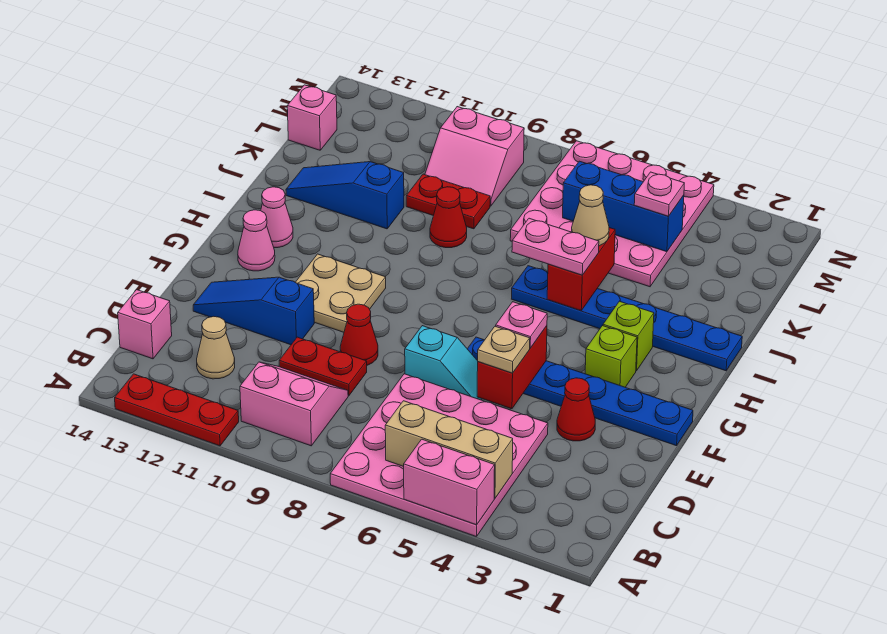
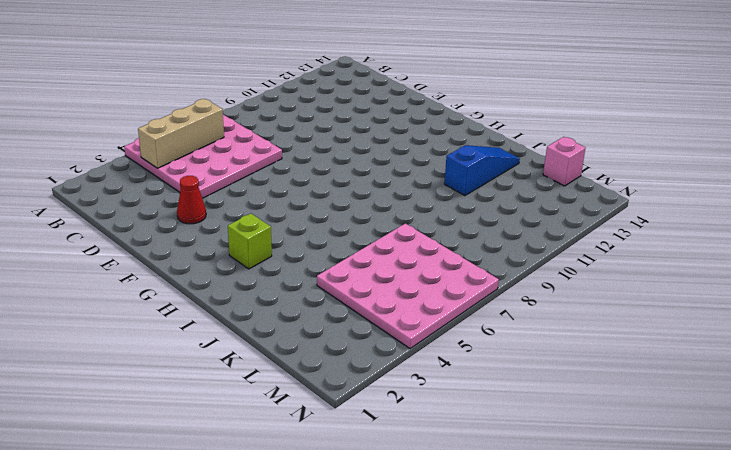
none -> red 1x3 plate [115,374,239,446]
none -> pink 2x2 slope [240,362,348,446]
none -> tan 1x1 cone [197,316,235,379]
none -> pink 1x1 brick [118,290,172,359]

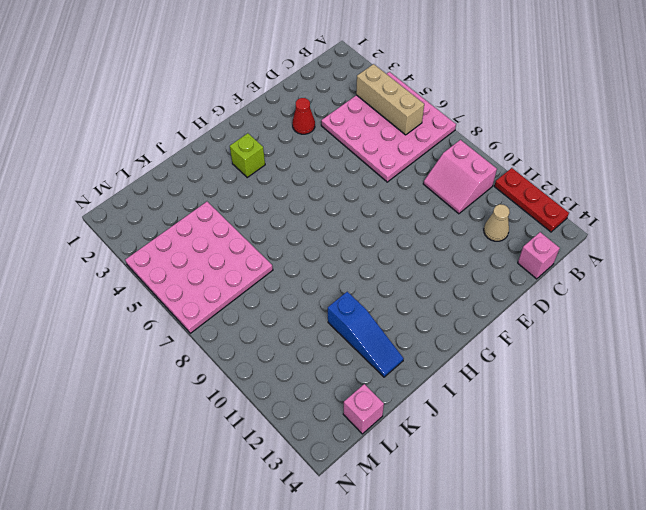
none -> red 1x2 plate [279,337,367,396]
none -> cyan 1x2 slope [405,326,482,400]
none -> red 1x1 cone [340,304,378,365]
none -> blue 1x3 slope [193,277,314,345]

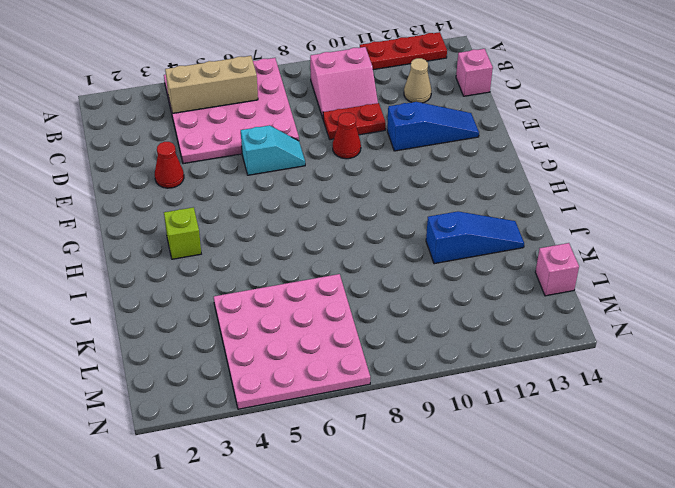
cyan 1x2 slope [241,125,305,175] -> cyan 1x2 slope turned to [405,326,482,400]
none -> blue 1x6 plate [468,337,693,446]
none -> tan 2x2 plate [295,254,386,332]
none -> lime 1x1 brick [585,326,637,387]
none -> pink 1x1 cone [238,210,275,271]

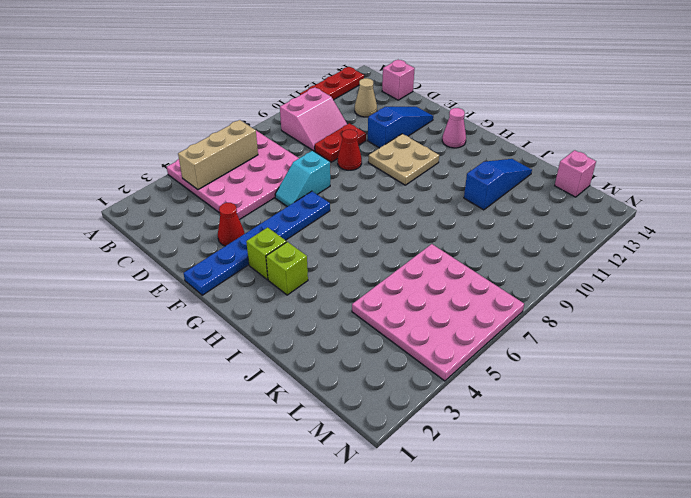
none -> pink 1x1 cone [261,187,293,248]
none -> blue 1x6 plate [512,266,742,371]
none -> red 1x1 cone [430,187,467,248]
none -> red 1x2 plate [406,174,490,229]

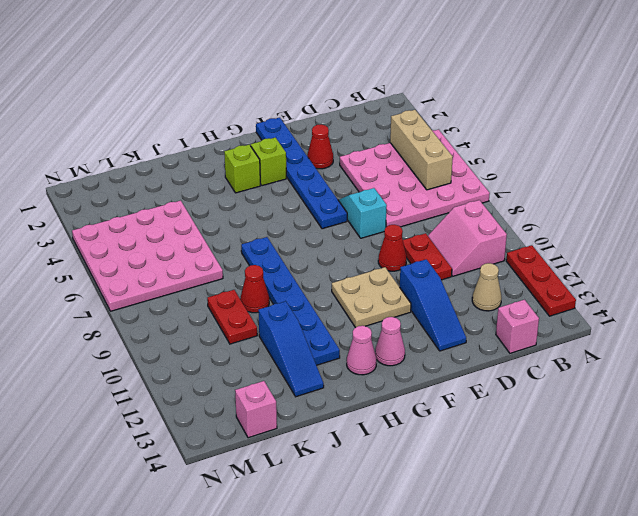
blue 1x6 plate [241,237,340,365] -> blue 1x6 plate moved to [512,266,742,371]
none -> pink 2x2 slope [425,107,524,206]
none -> pink 1x2 brick [404,439,495,525]
none -> red 1x2 brick [477,326,547,409]
none -> red 1x2 brick [547,228,615,310]

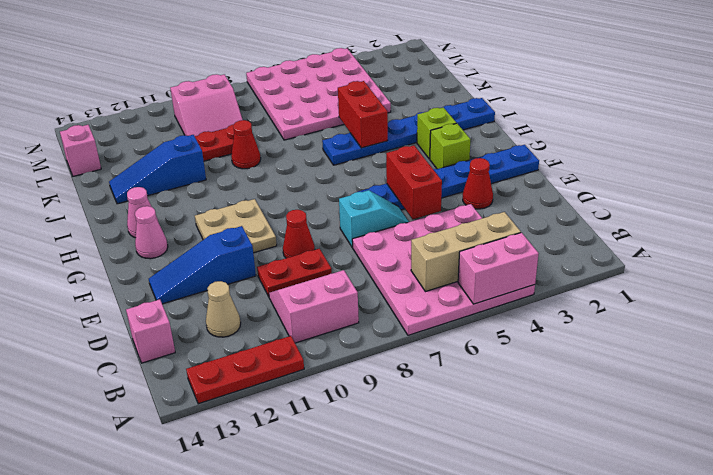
none -> blue 1x3 brick [563,161,684,252]
none -> tan 1x1 plate [478,326,530,373]
none -> pink 1x1 plate [496,302,547,348]
none -> pink 1x2 plate [512,218,599,275]

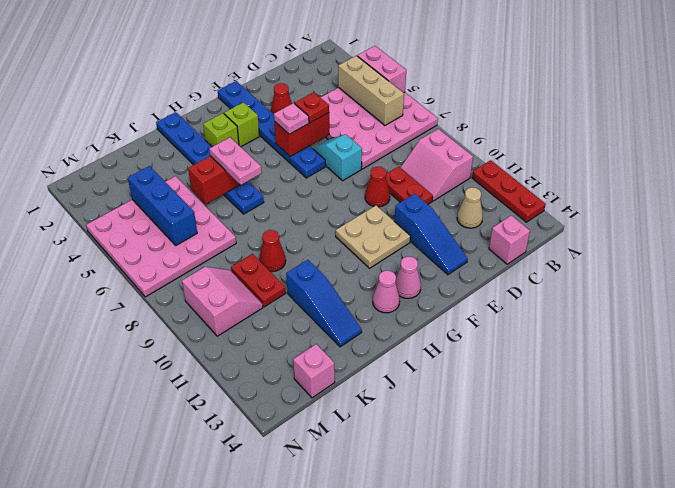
red 1x1 plate [295,92,329,123] -> tan 1x1 plate [478,326,530,373]
none -> tan 1x1 cone [572,185,609,246]
none -> pink 1x1 plate [634,172,684,216]

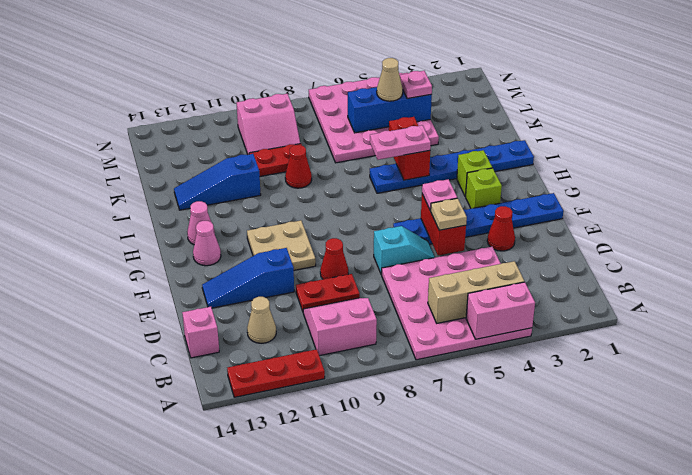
tan 1x1 cone [377,58,403,101] -> tan 1x1 cone moved to [572,185,609,246]
none -> pink 1x1 brick [287,85,337,150]

